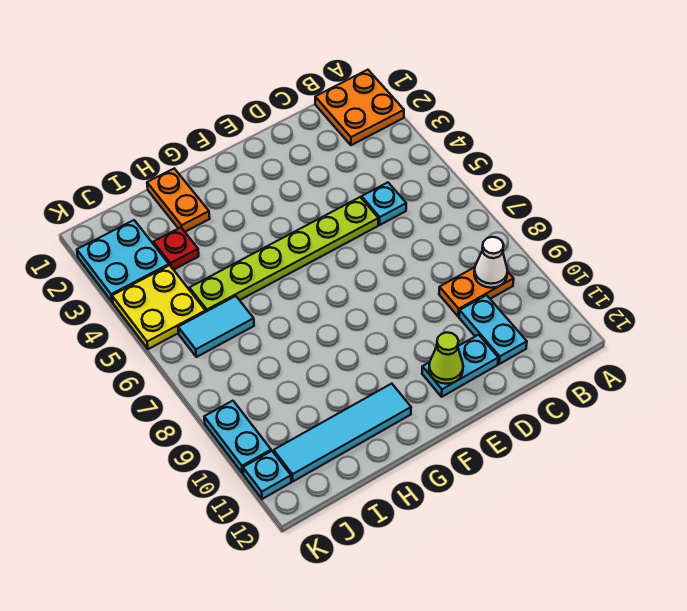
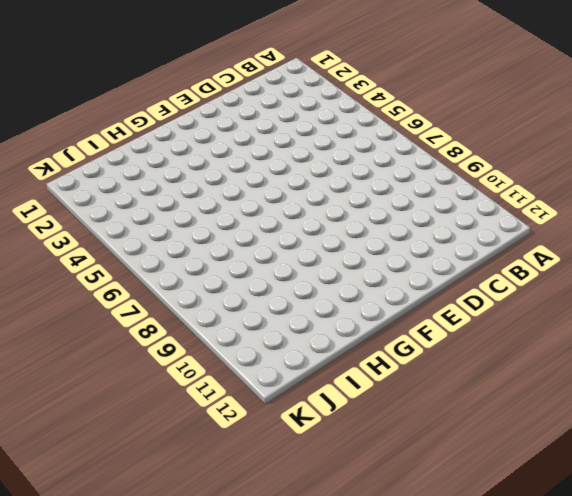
none -> orange 2x2 plate [315,70,404,145]
none -> orange 1x2 plate [439,267,514,316]
none -> cyan 1x1 plate [362,182,406,225]

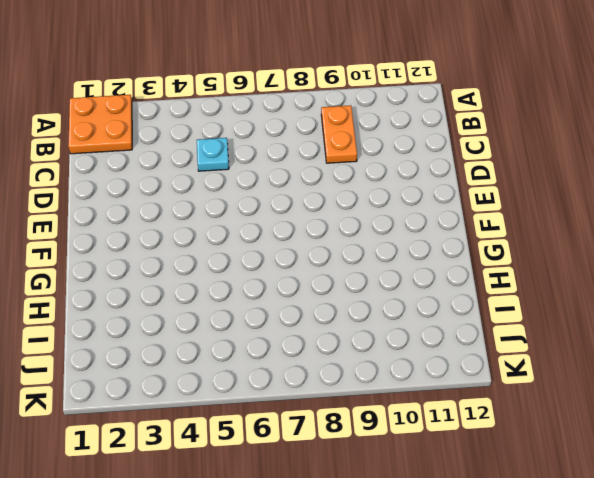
none -> cyan 1x2 plate [459,295,527,364]
none -> lime 1x6 plate [189,197,378,312]
none -> cyan 1x2 plate [422,335,498,397]

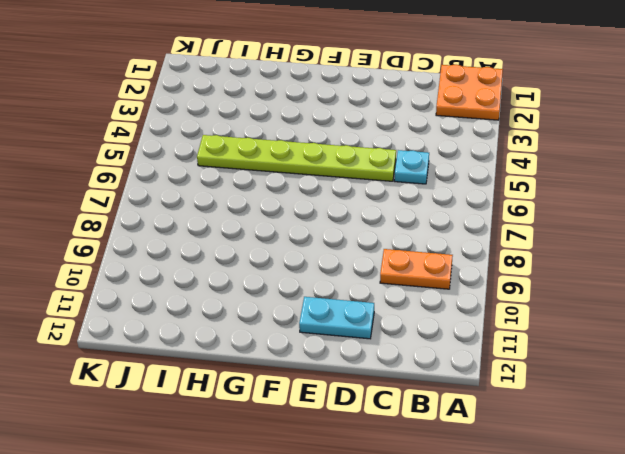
none -> cyan 1x2 plate [459,295,527,364]
none -> cyan 1x4 tile [274,384,411,481]
none -> orange 1x2 plate [147,169,210,232]

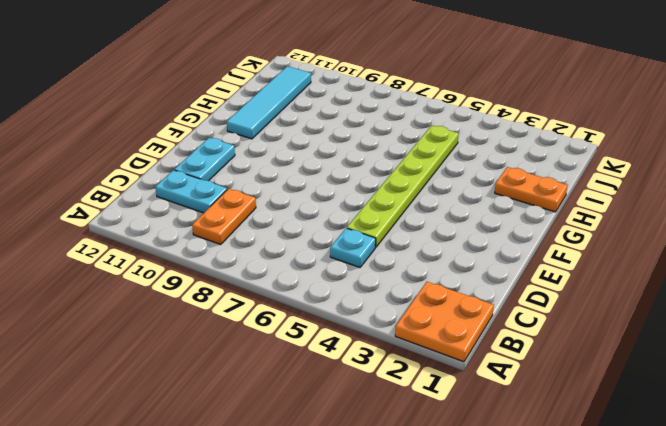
none -> red 1x1 plate [153,227,199,270]
none -> cyan 1x2 tile [178,296,254,357]
none -> cyan 2x2 plate [77,220,169,302]

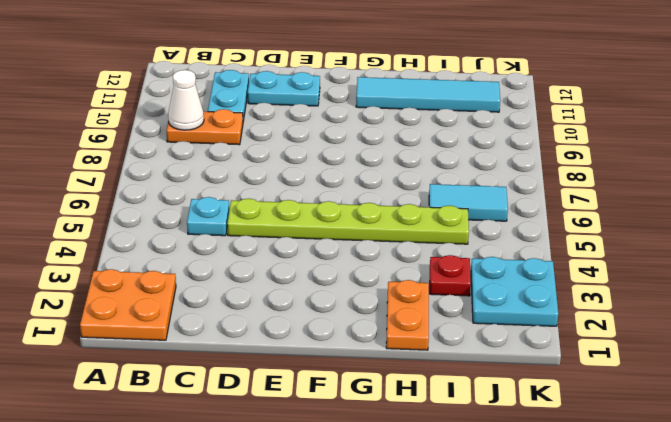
none -> yellow 2x2 plate [112,265,206,349]
none -> cyan 1x2 plate [204,401,271,473]
none -> cyan 1x1 plate [243,451,291,499]

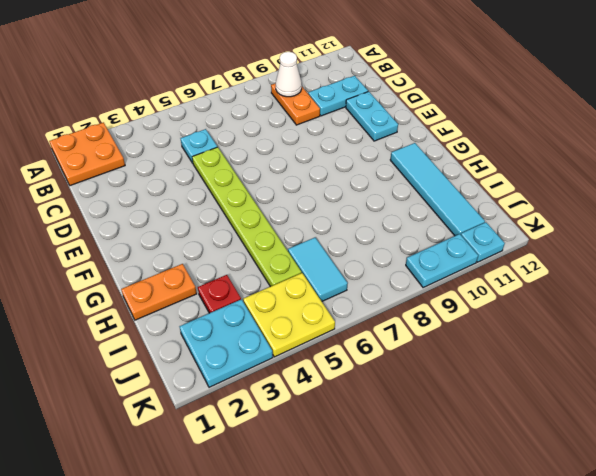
none -> lime 1x1 cone [429,332,463,384]

